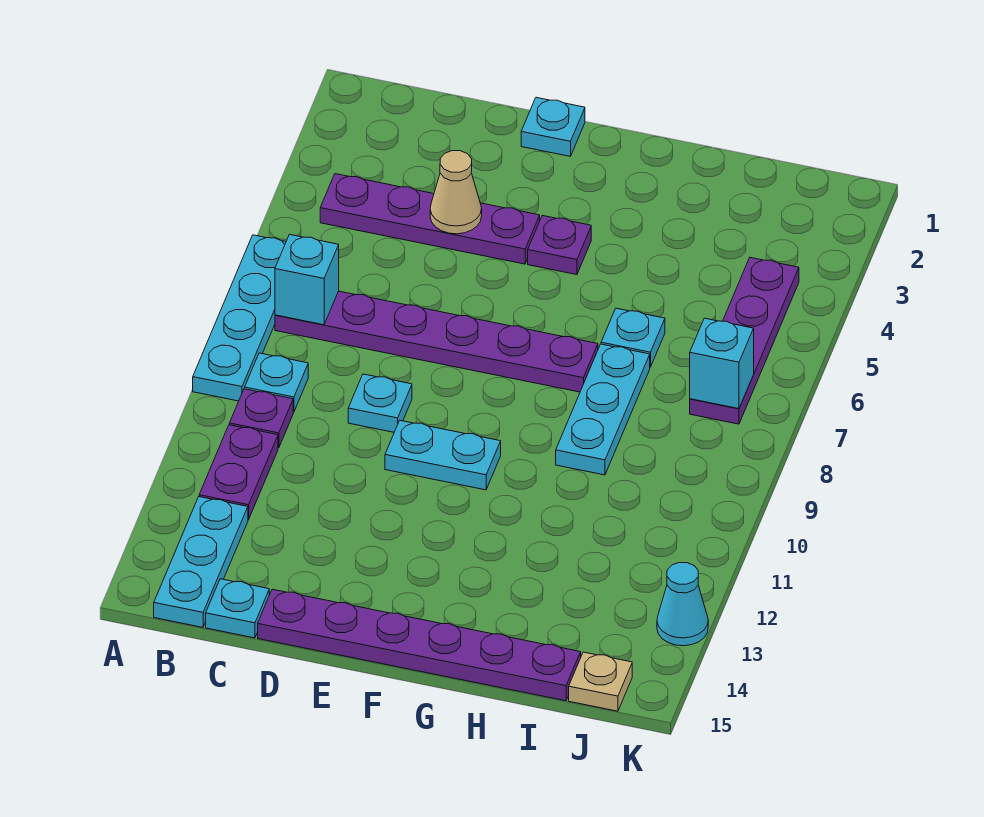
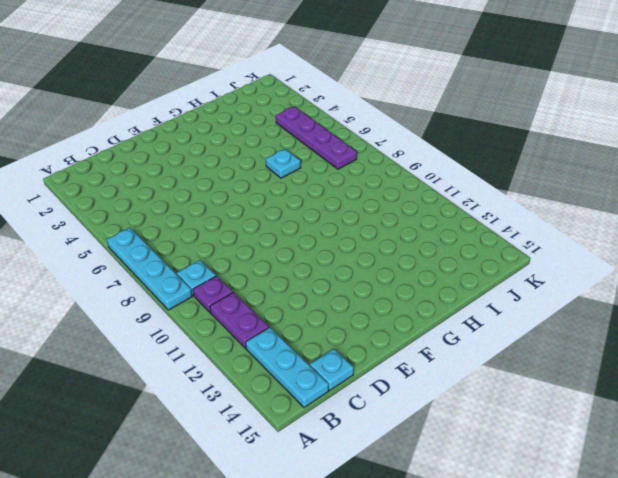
none -> purple 1x4 plate [320,174,540,264]
none -> purple 1x6 plate [275,291,598,392]
none -> cyan 1x1 plate [348,374,412,432]

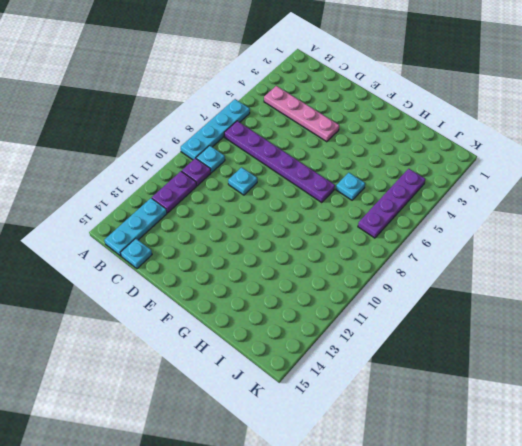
pink 1x4 plate [264,86,339,142] -> purple 1x4 plate [320,174,540,264]
none -> purple 1x6 plate [258,589,581,701]
none -> cyan 1x1 plate [521,97,585,156]
none -> cyan 1x2 plate [385,421,501,490]

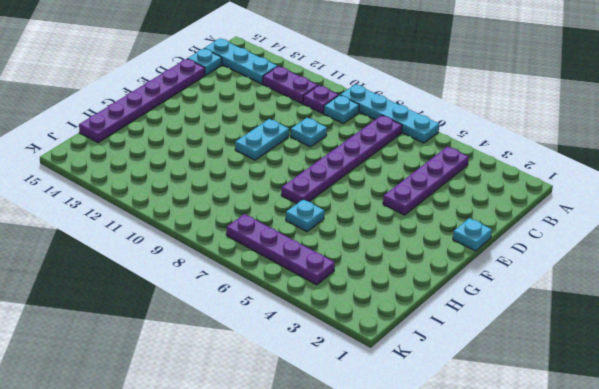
none -> purple 1x1 plate [528,216,591,275]
none -> cyan 1x3 plate [556,344,650,475]
none -> tan 1x1 plate [569,652,632,711]

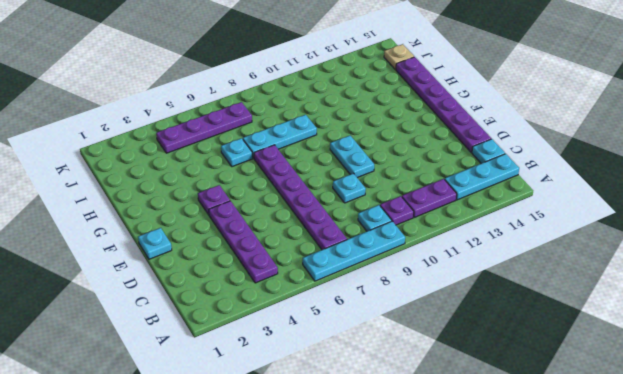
none -> cyan 1x1 cone [657,563,708,646]
none -> cyan 1x1 brick [275,235,339,325]
none -> tan 1x1 cone [430,151,482,234]

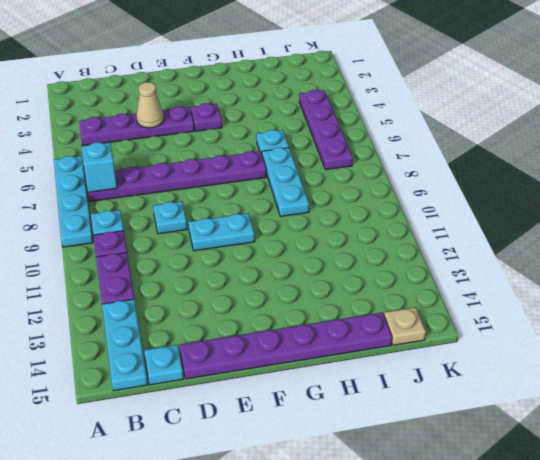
none -> cyan 1x1 plate [521,97,585,156]
none -> cyan 1x1 cone [657,563,708,646]
none -> cyan 1x1 brick [690,318,754,409]

